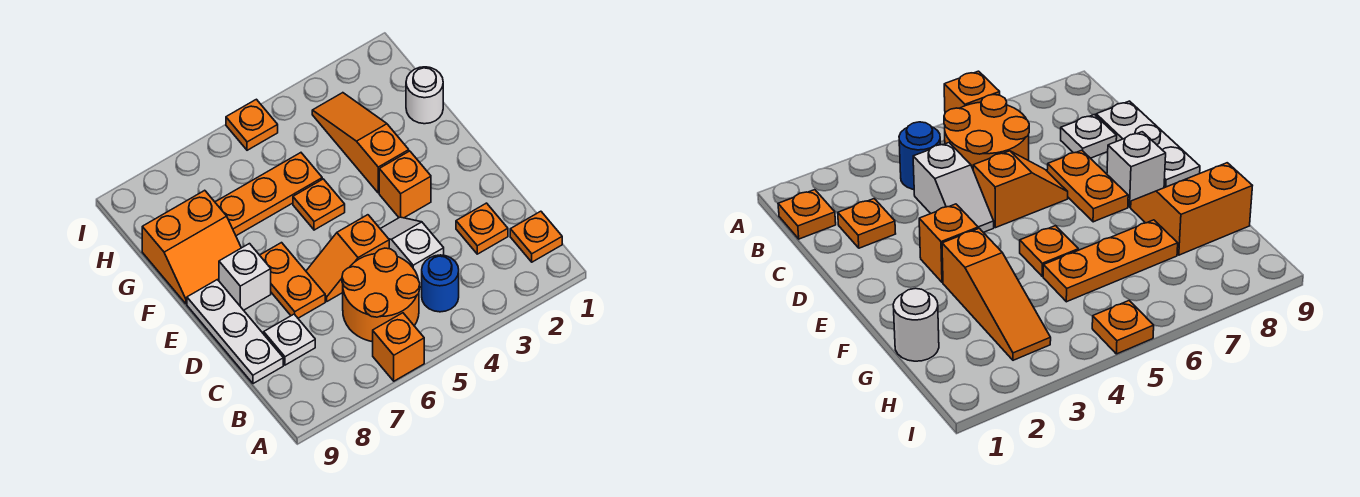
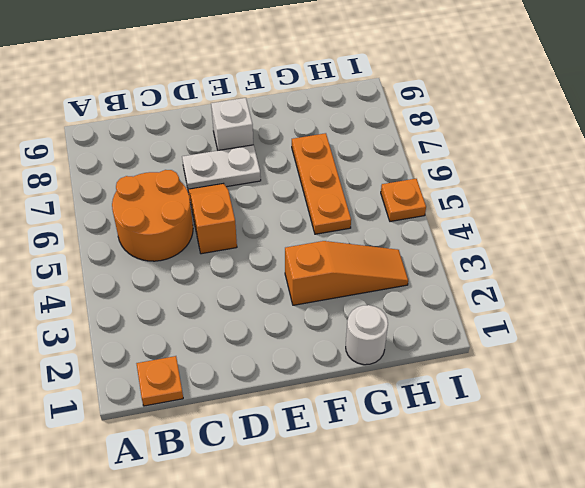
white 1x2 plate [182,145,261,189] -> orange 1x2 plate [260,243,325,318]
none -> orange 1x1 brick [373,313,424,381]
none -> blue 1x1 round brick [422,255,459,312]
none -> orange 1x1 plate [456,203,508,254]

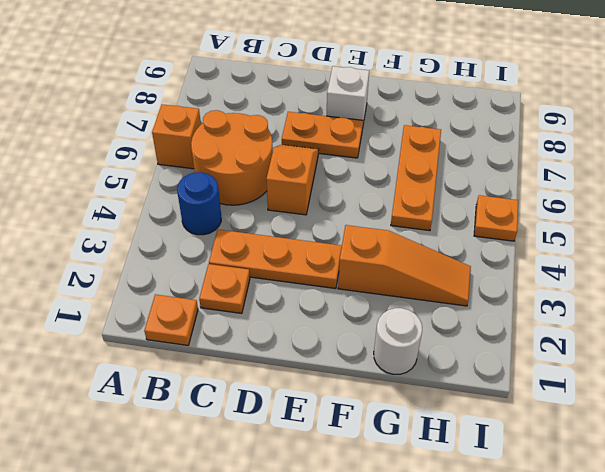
orange 1x3 plate [209,230,342,289] -> orange 1x1 brick [379,151,431,218]
none -> white 1x2 slope [380,217,444,287]
none -> white 1x1 plate [264,314,315,365]
none -> white 1x3 plate [187,280,283,384]

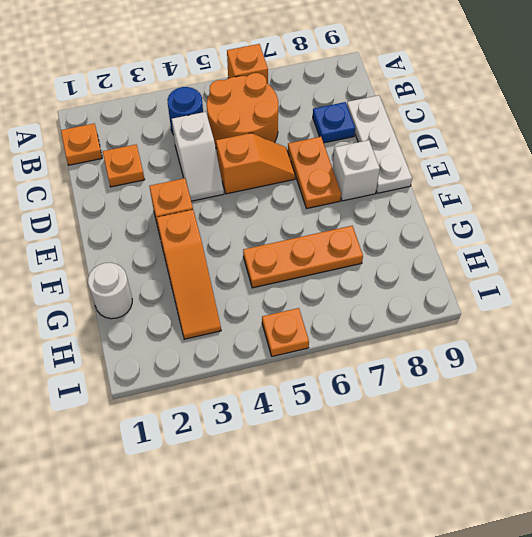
blue 1x1 plate [313,102,355,143] -> white 1x1 plate [264,314,315,365]
none -> orange 1x1 plate [293,179,345,230]
none -> orange 2x2 slope [142,190,241,304]

